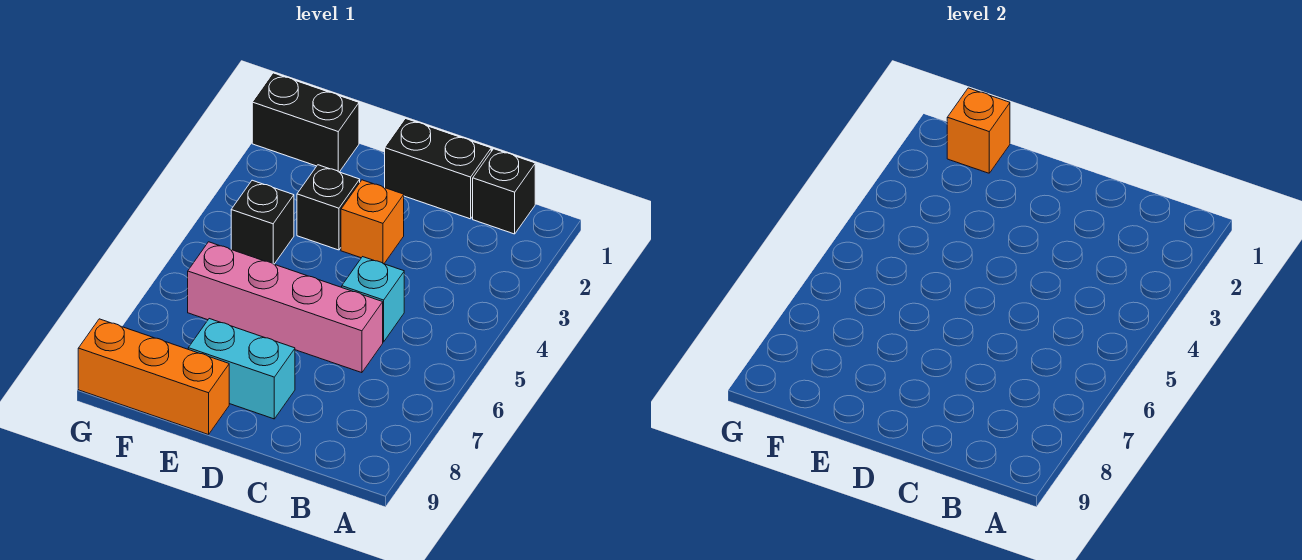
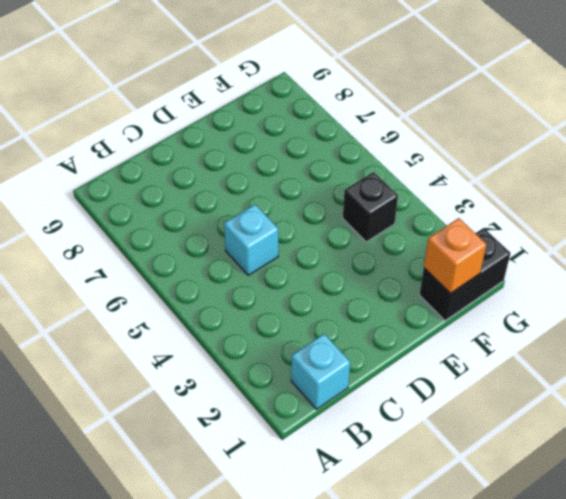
cyan 1x1 brick [291,334,350,409] -> black 1x1 brick [473,149,535,234]
none -> black 1x2 brick [385,118,491,219]
none -> pink 1x4 brick [188,242,383,373]

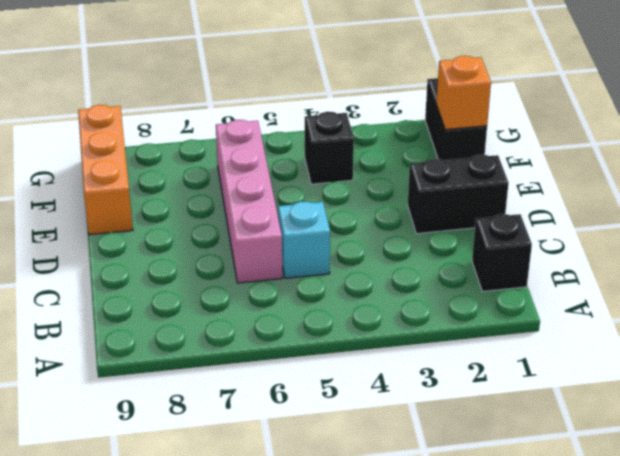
black 1x2 brick [408,155,509,234] -> black 1x2 brick turned to [385,118,491,219]
none -> orange 1x1 brick [341,180,404,264]
none -> cyan 1x2 brick [188,319,295,419]

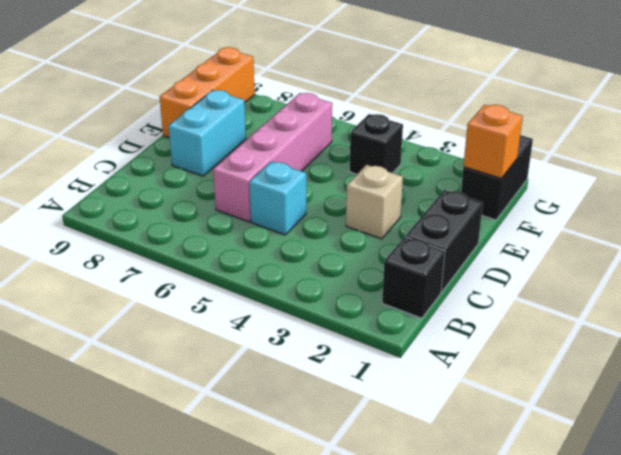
tan 1x1 brick [346,165,403,239] -> orange 1x1 brick [341,180,404,264]
none -> black 1x1 brick [297,165,360,250]

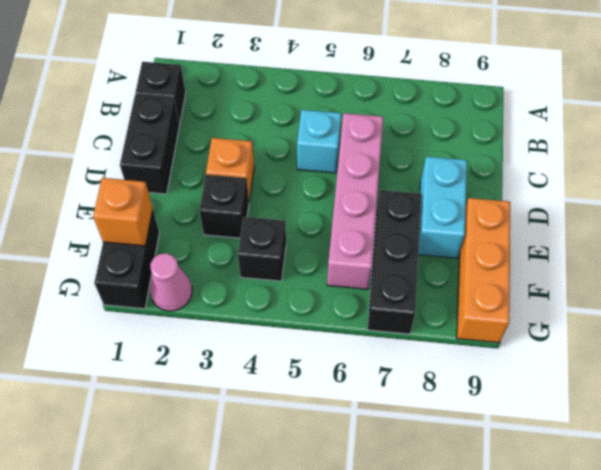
black 1x3 brick [367,190,422,334] -> none
pink 1x1 cone [150,253,192,311] -> none

